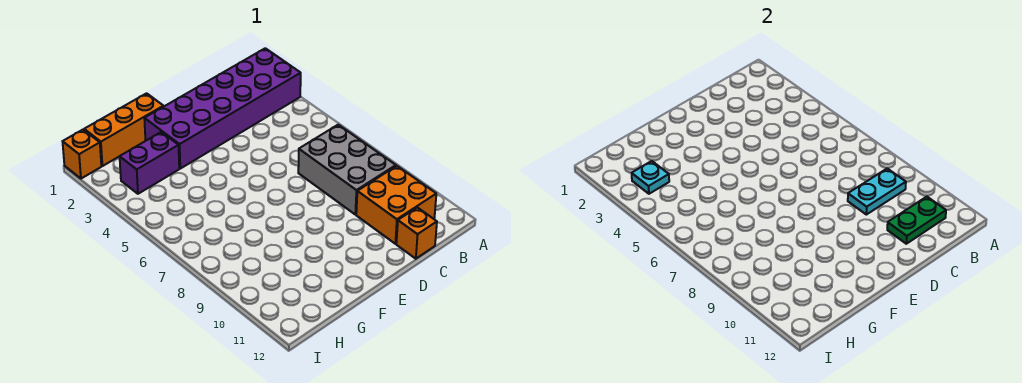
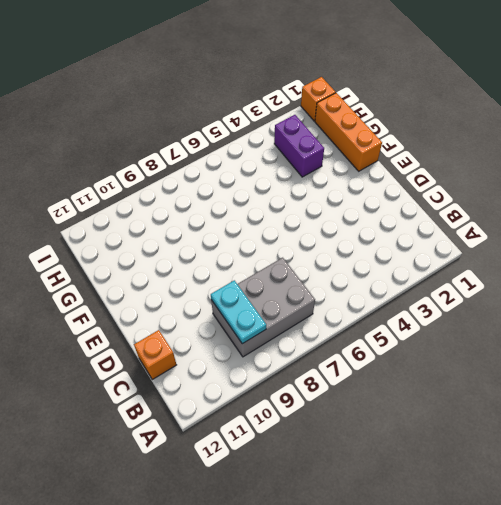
none -> purple 2x6 brick [144,48,301,169]
none -> orange 2x2 brick [356,166,436,244]

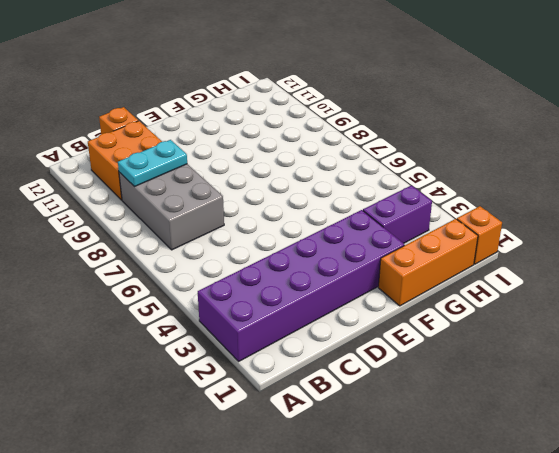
none -> green 1x2 plate [887,197,946,244]
none -> cyan 1x1 plate [632,161,669,194]

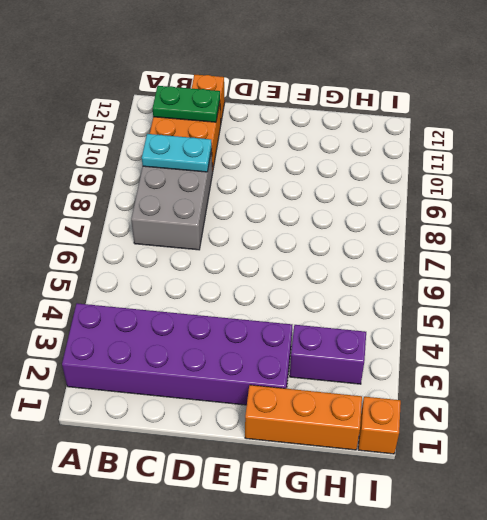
none -> cyan 1x1 plate [632,161,669,194]

